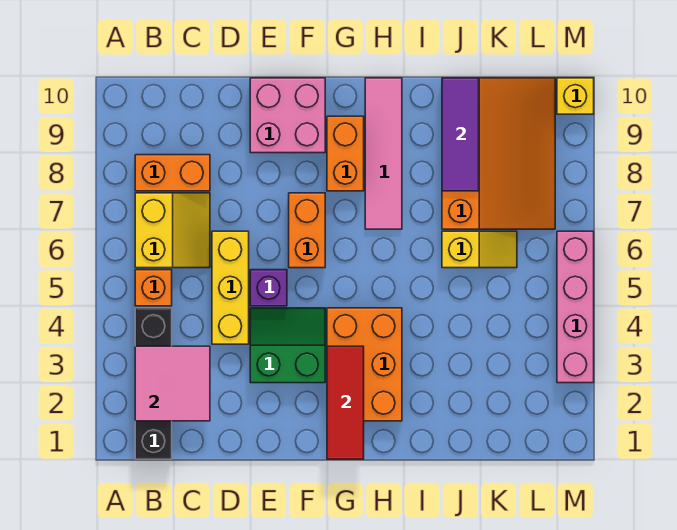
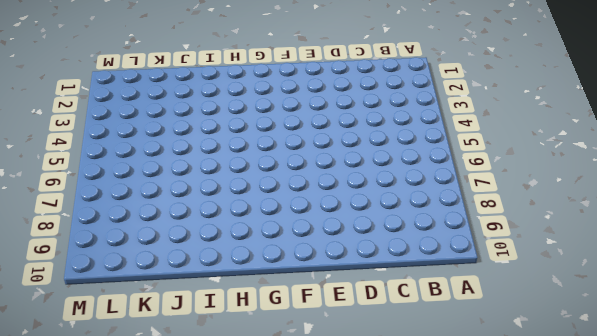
none -> black 1x4 brick [135,308,172,459]
none -> orange 1x1 brick [135,270,172,306]
none -> yellow 2x2 slope [135,193,210,268]

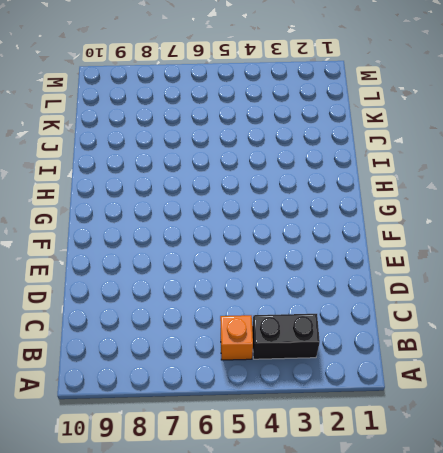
black 1x2 brick [252,314,320,359] -> black 1x4 brick [135,308,172,459]
none -> yellow 2x2 slope [135,193,210,268]
none -> orange 1x2 brick [135,155,210,191]
none -> yellow 1x3 brick [212,231,249,344]

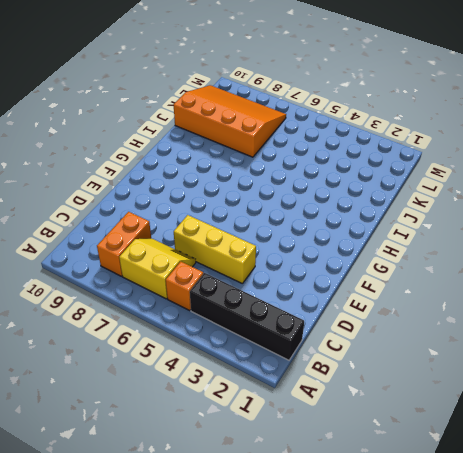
none -> green 2x2 slope [250,308,325,383]
none -> purple 1x1 brick [250,270,287,306]
none -> pink 2x2 brick [250,78,325,153]

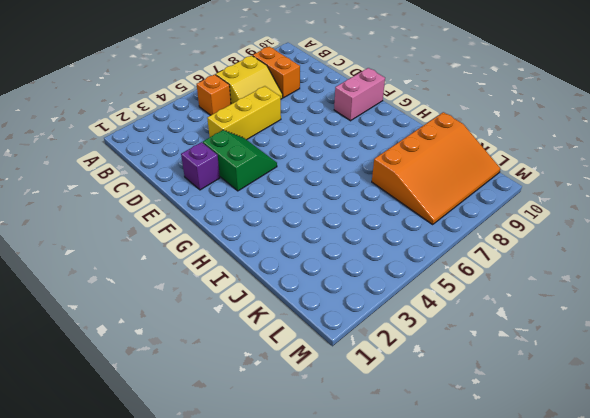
purple 1x1 brick [181,142,220,190] -> purple 1x1 brick moved to [250,270,287,306]
pink 1x2 brick [334,68,385,121] -> pink 2x2 brick [250,78,325,153]
none -> black 1x4 brick [135,308,172,459]
none -> orange 1x2 brick [289,193,325,268]
none -> orange 2x3 brick [327,308,402,421]

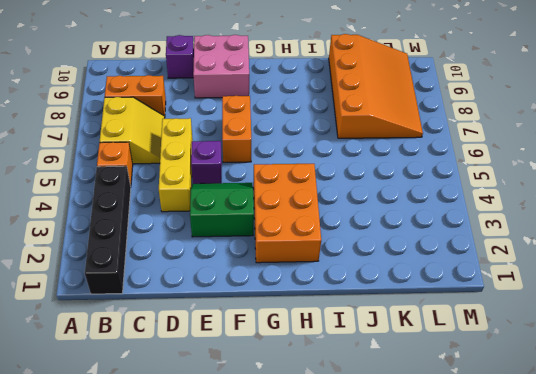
purple 1x1 brick [166,35,194,78] -> none
none -> orange 1x2 brick [327,116,364,191]
none -> pink 1x4 tile [365,78,402,229]
none -> yellow 1x2 slope [442,231,517,268]

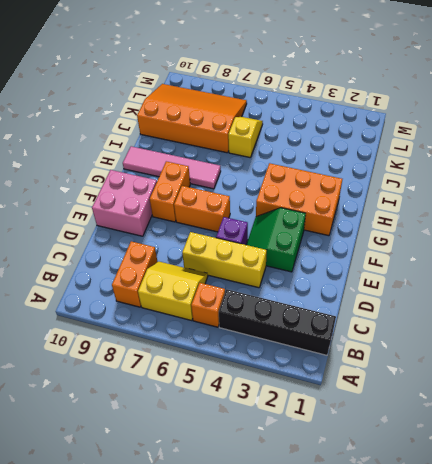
orange 1x2 brick [150,161,190,222] -> orange 1x2 brick turned to [327,116,364,191]
none -> pink 1x4 brick [557,231,594,383]
none -> yellow 1x1 brick [557,78,594,114]
none -> pink 2x2 tile [135,346,210,421]

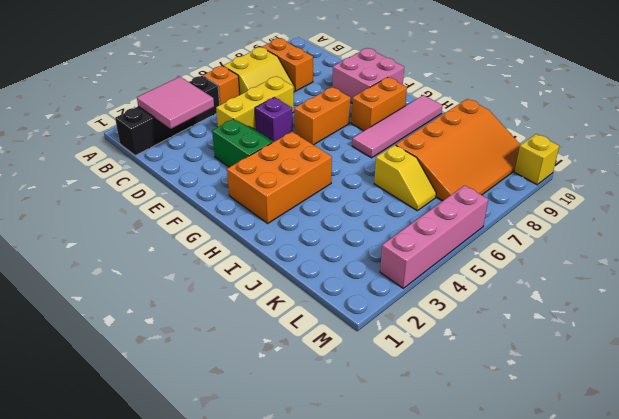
none -> red 1x3 tile [327,346,364,459]
none -> purple 1x3 tile [442,78,479,191]

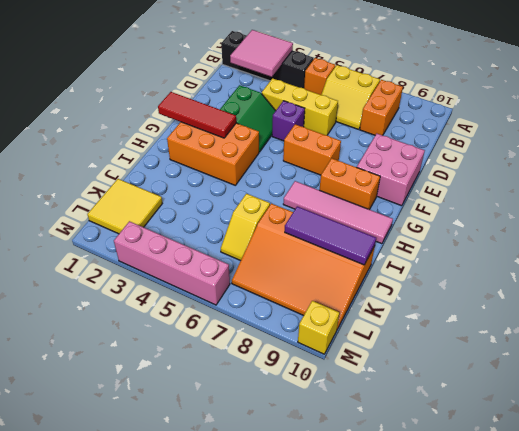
yellow 2x2 tile [87,179,162,234] -> none

